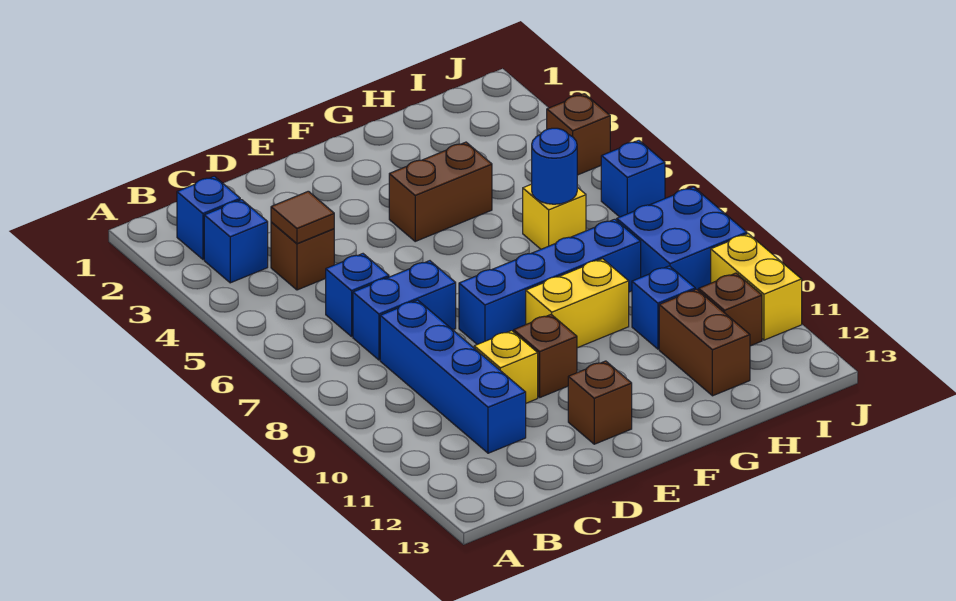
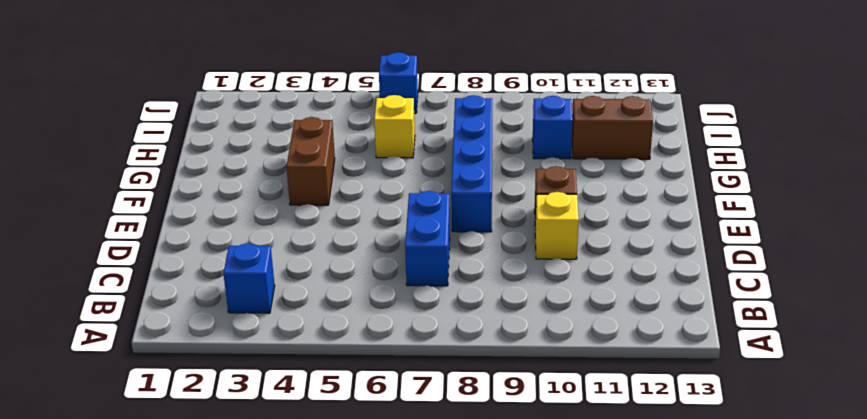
none -> blue 1x1 brick [177,176,240,259]
none -> brown 1x1 brick [271,222,334,290]
none -> blue 1x1 brick [326,254,389,336]

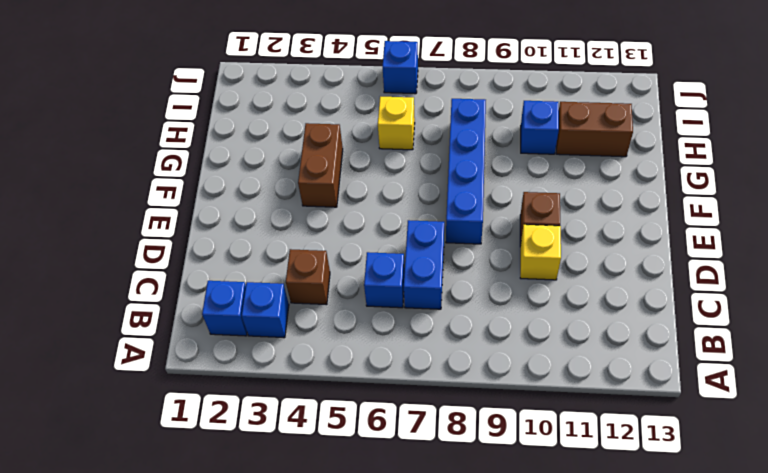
none -> blue 1x4 brick [380,300,526,453]
none -> brown 1x1 brick [568,361,632,444]
none -> yellow 1x2 brick [526,259,629,348]

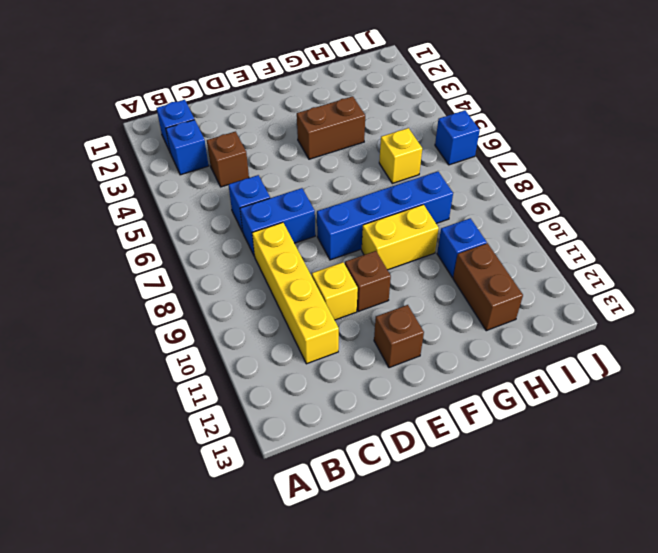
yellow 1x4 brick [252,222,339,364] -> blue 1x4 brick [380,300,526,453]
none -> blue 2x2 brick [617,187,747,291]
none -> brown 1x1 brick [699,273,762,346]
none -> brown 1x1 brick [547,94,610,175]

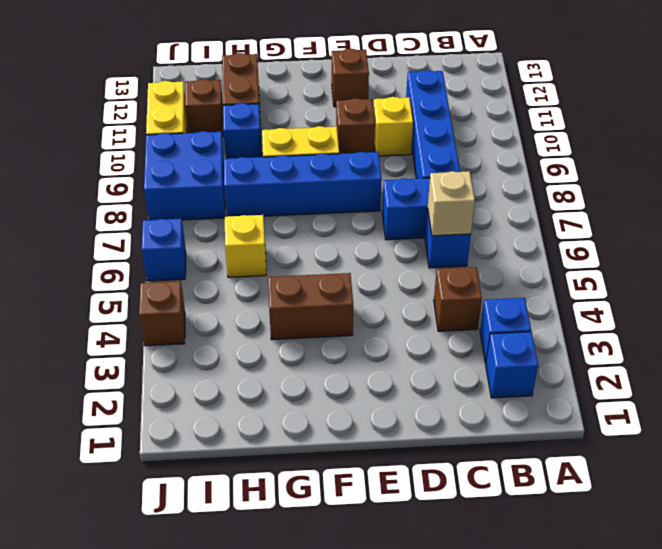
tan 1x1 brick [428,171,475,236] -> none
none -> brown 1x1 tile [271,191,334,244]
none -> blue 1x1 round brick [532,128,577,204]

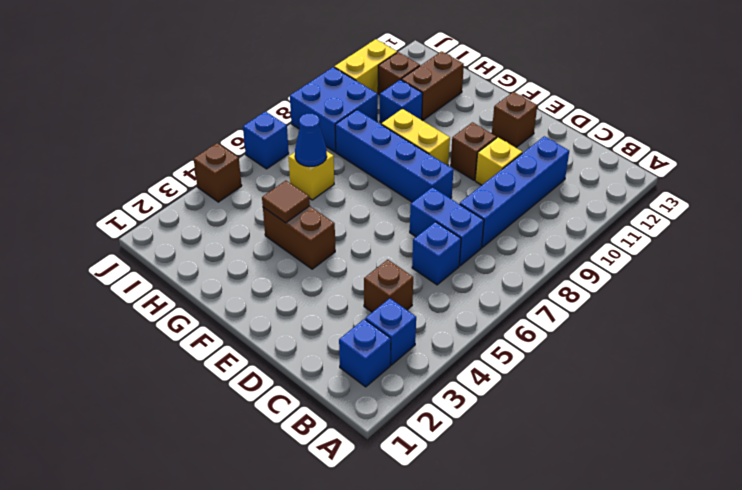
brown 1x1 tile [262,181,310,223] -> brown 1x1 tile moved to [271,191,334,244]
blue 1x1 cone [295,114,327,167] -> blue 1x1 round brick [532,128,577,204]

